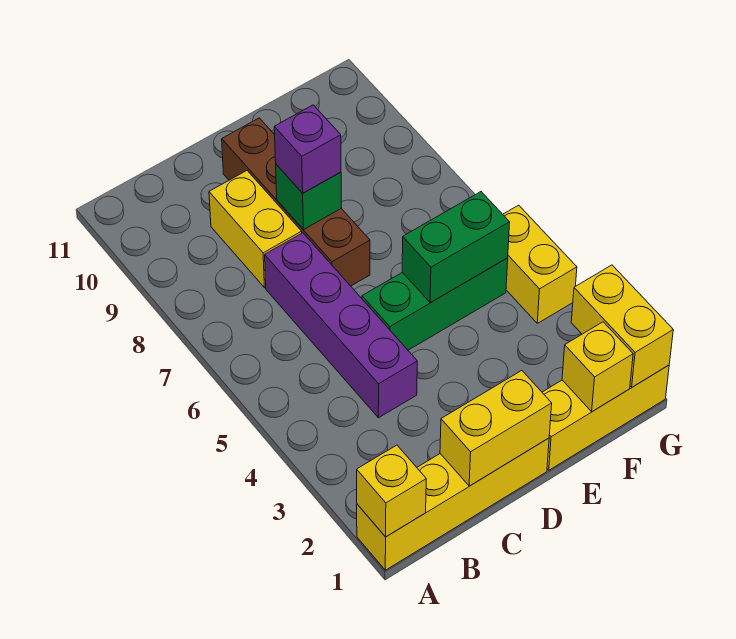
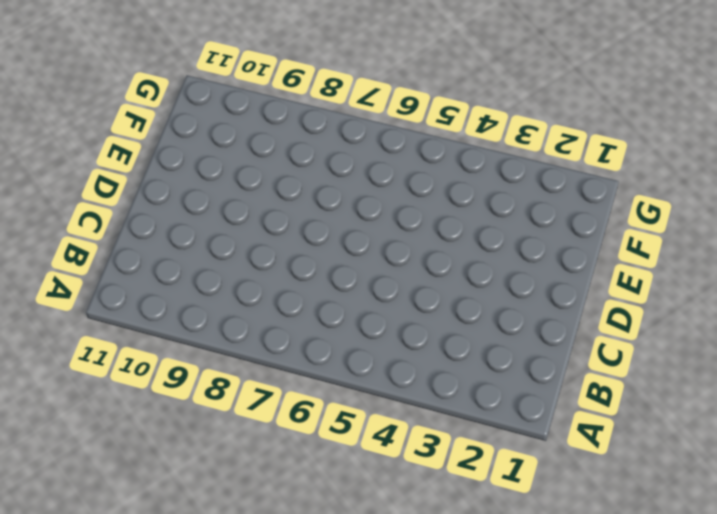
none -> yellow 1x4 brick [357,438,549,570]
none -> purple 1x4 brick [265,233,417,418]
none -> yellow 1x2 brick [209,171,302,288]

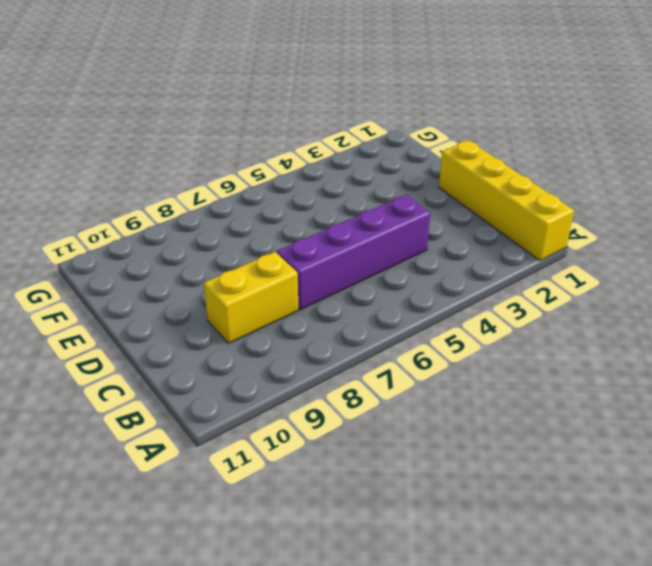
none -> green 1x3 brick [362,258,508,350]
none -> brown 1x4 brick [222,118,370,286]
none -> yellow 1x3 brick [542,365,669,470]

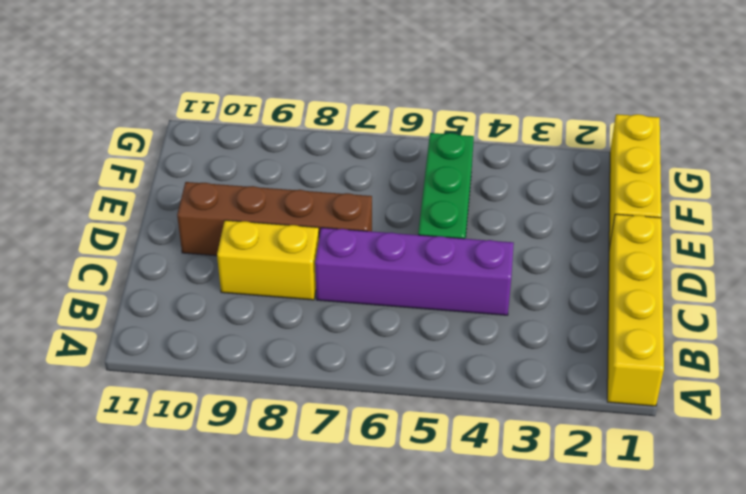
none -> yellow 1x2 brick [503,205,577,323]
none -> yellow 1x1 brick [357,445,426,537]
none -> yellow 1x2 brick [440,371,552,486]

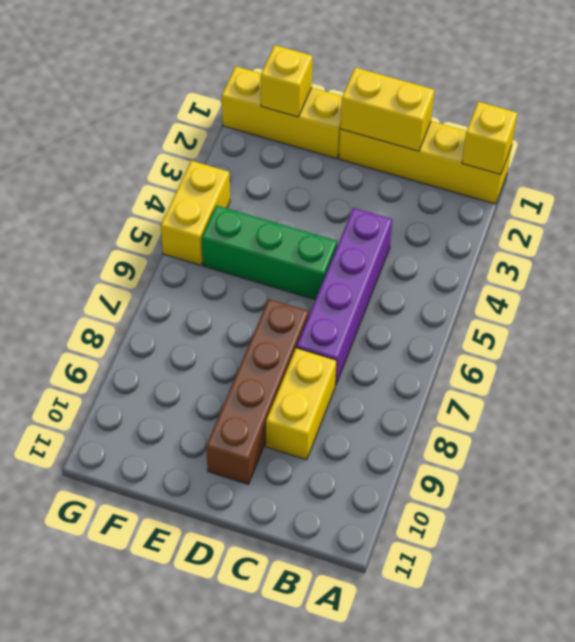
none -> green 1x1 brick [276,164,342,230]
none -> green 1x2 brick [402,192,510,303]
none -> yellow 1x2 brick [571,265,673,387]

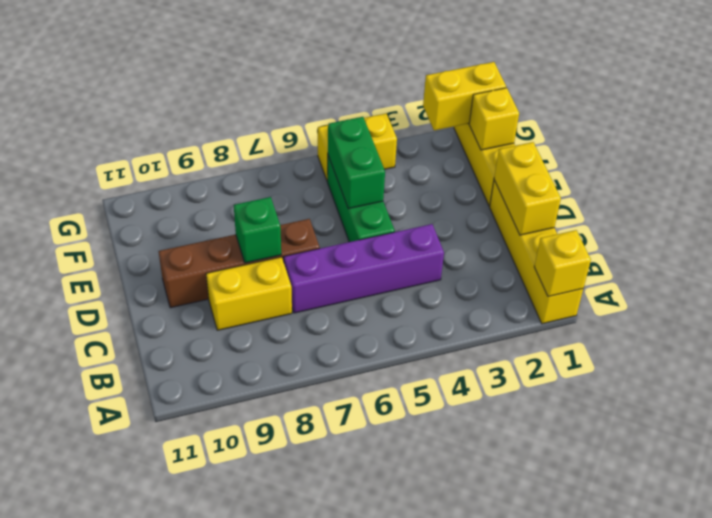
none -> purple 1x1 brick [274,105,341,193]

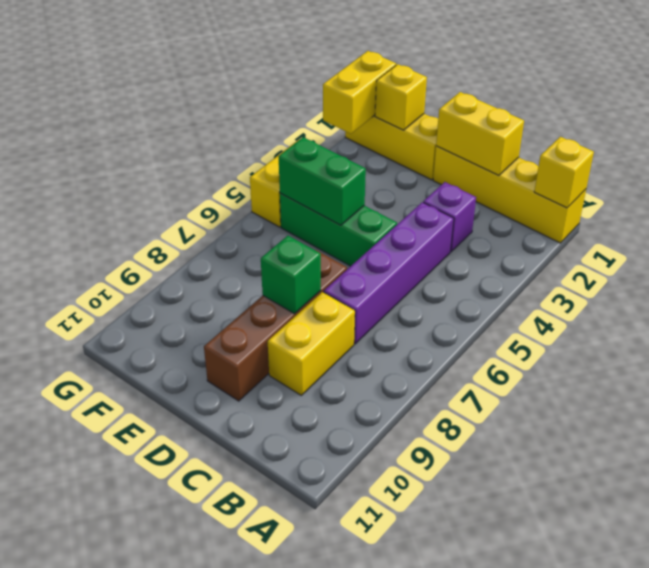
purple 1x1 brick [423,182,476,252] -> purple 1x1 brick moved to [274,105,341,193]

